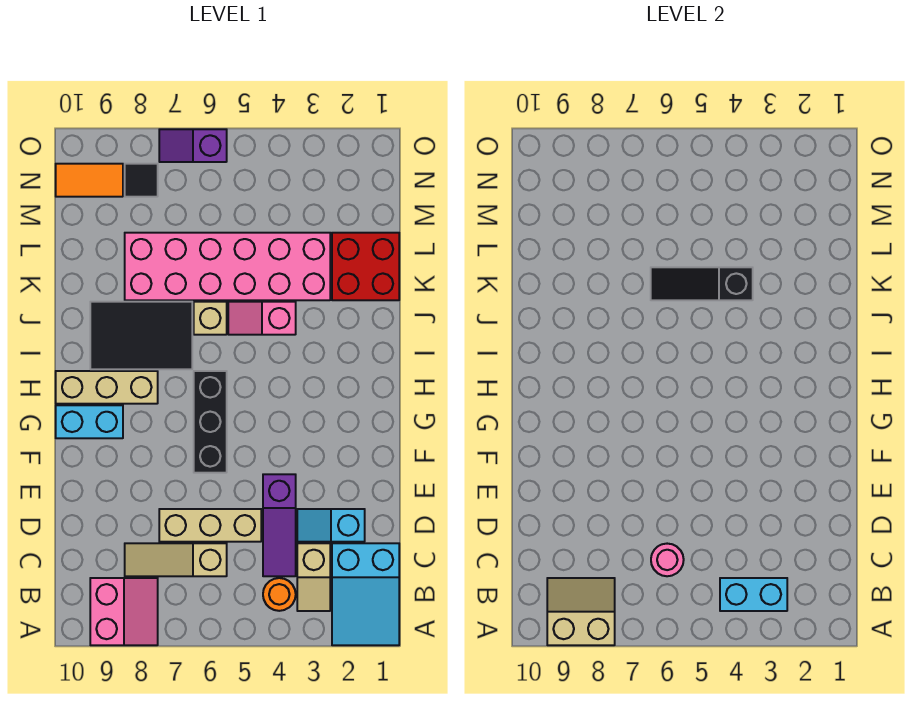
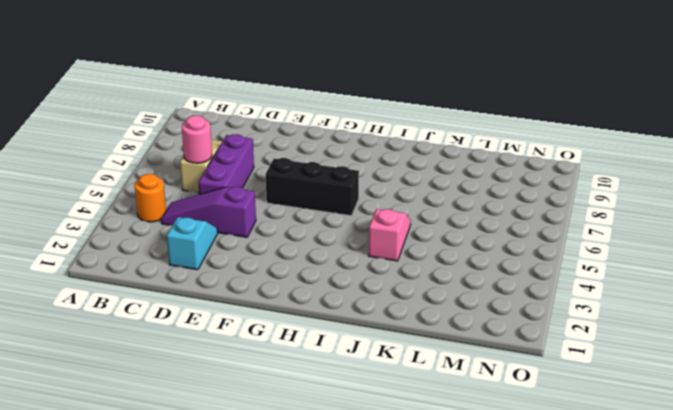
purple 1x3 brick [198,134,254,194] -> tan 1x3 brick [159,509,261,542]
none -> cyan 2x3 slope [332,543,399,645]
none -> pink 2x2 slope [90,578,158,645]
none -> tan 1x2 slope [297,543,330,611]

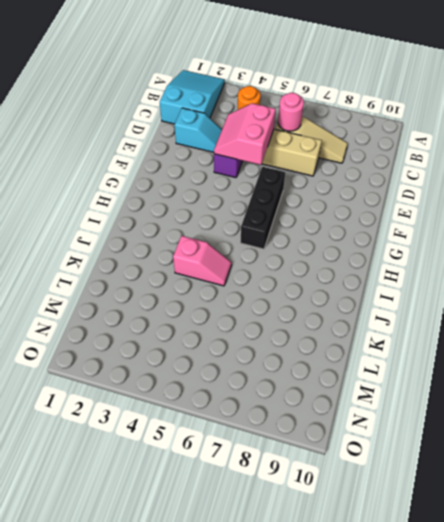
pink 2x2 slope [214,103,276,165] -> pink 2x2 slope moved to [90,578,158,645]
none -> tan 1x2 slope [297,543,330,611]
none -> cyan 1x2 brick [56,405,123,438]
none -> tan 1x3 brick [56,371,158,404]

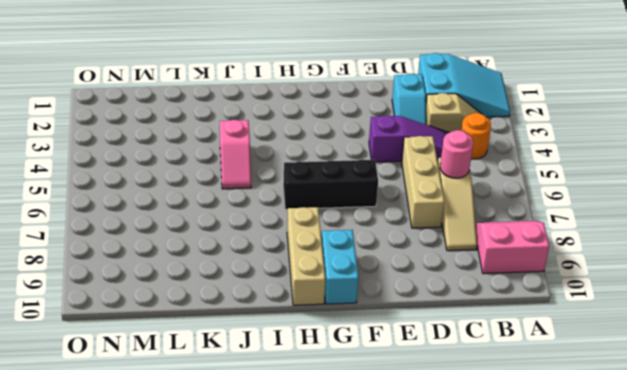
none -> black 2x3 tile [90,302,192,369]
none -> tan 1x1 brick [194,302,227,335]
none -> red 2x2 brick [332,233,399,300]

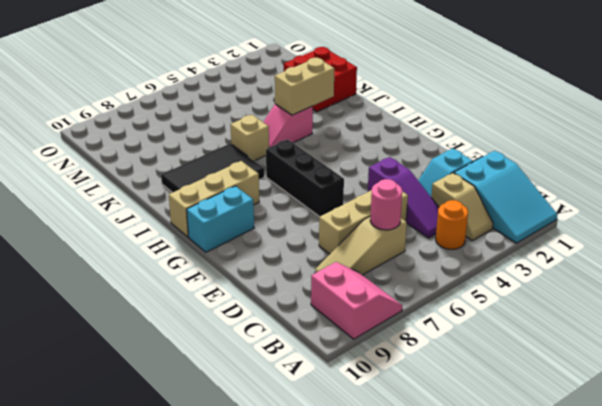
tan 1x2 brick [275,58,334,115] -> none
none -> pink 2x6 brick [125,233,330,300]
none -> black 1x1 tile [125,164,158,197]
none -> orange 1x2 tile [56,164,123,197]

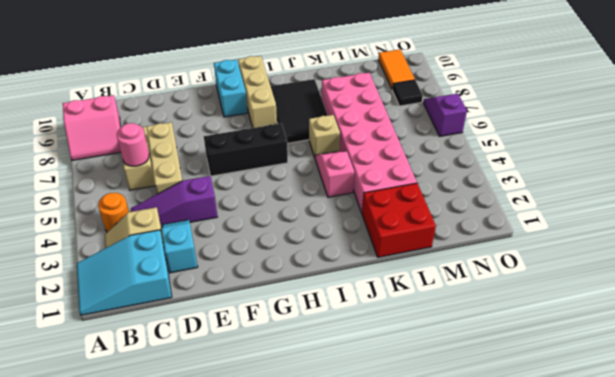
none -> tan 2x2 slope [547,578,615,645]
none -> cyan 1x2 brick [720,578,787,611]
none -> black 1x3 slope [651,267,753,300]

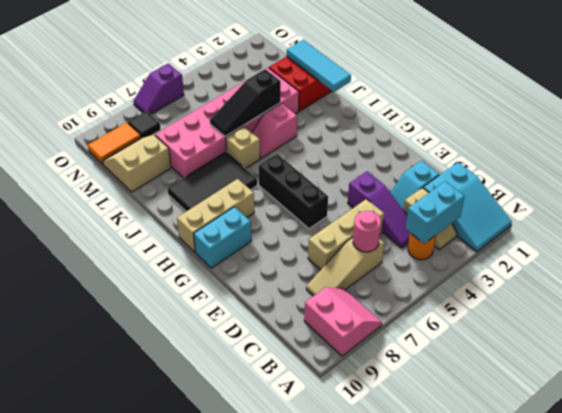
cyan 1x3 tile [287,40,351,92] -> none
tan 2x2 slope [103,135,171,192] -> tan 2x2 slope moved to [547,578,615,645]

